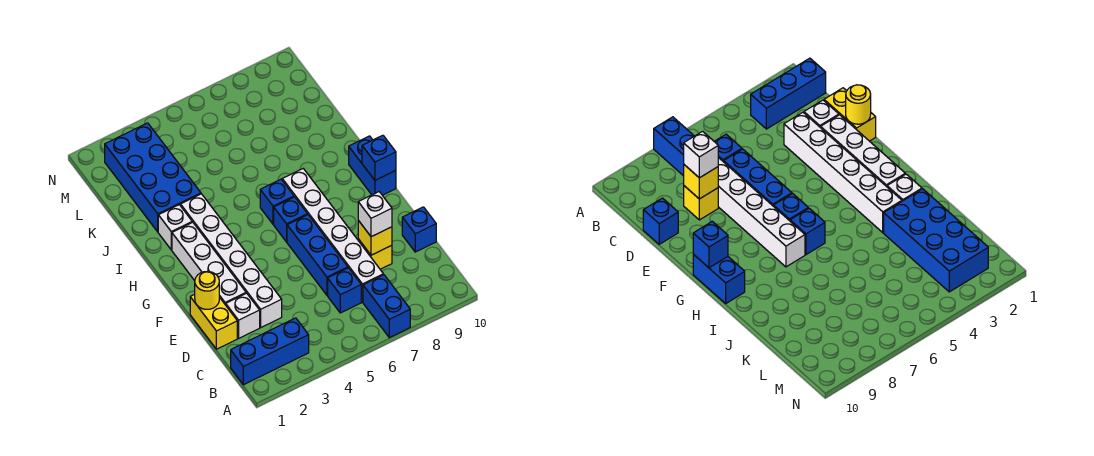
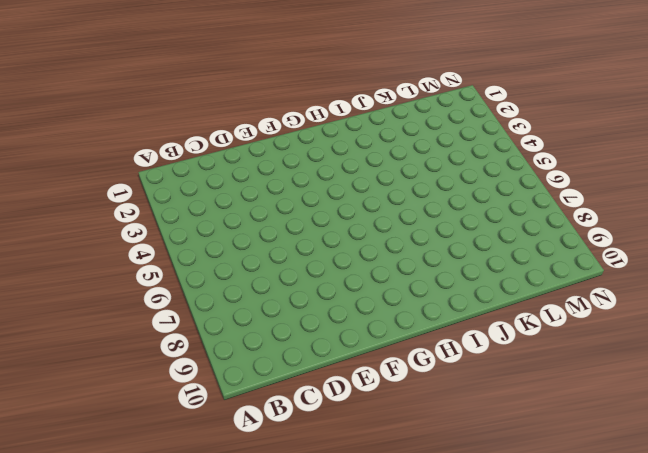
none -> blue 1x2 brick [363,275,410,338]
none -> blue 1x3 brick [231,318,309,385]
none -> blue 1x1 brick [328,268,361,313]

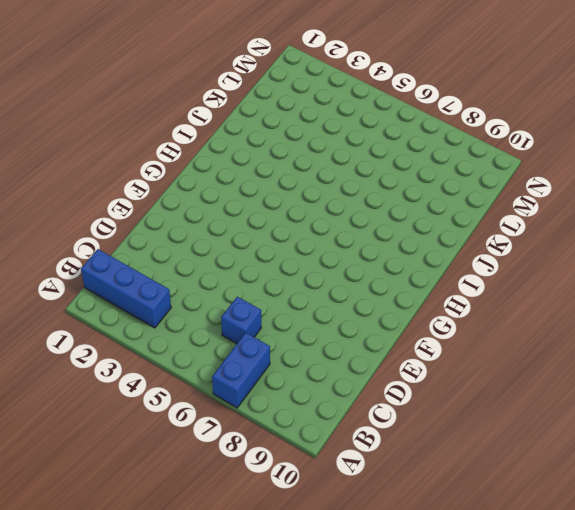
none -> white 1x6 brick [282,169,383,302]
none -> yellow 1x2 brick [190,294,237,349]
none -> white 1x1 brick [226,293,260,338]

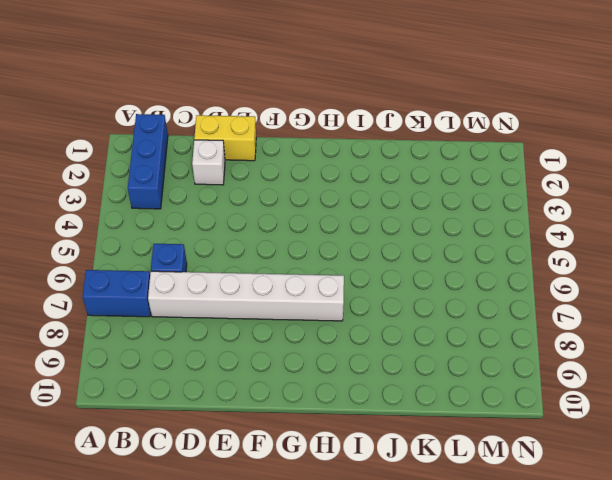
none -> white 1x6 brick [181,194,282,327]
none -> blue 1x3 brick [287,215,348,295]
none -> yellow 1x1 brick [358,239,392,269]

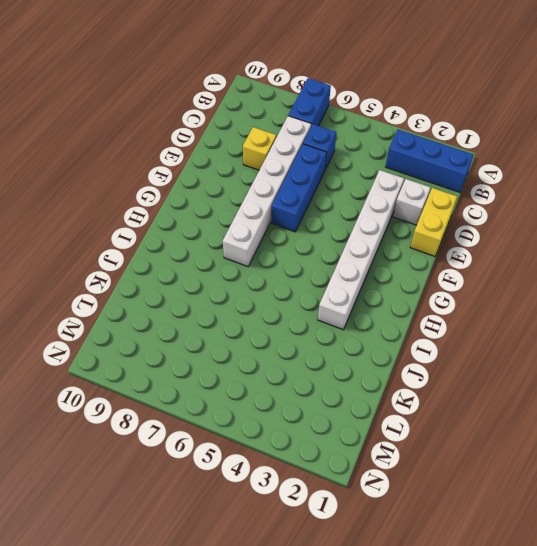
none -> blue 1x1 brick [402,207,436,252]
none -> white 1x4 brick [172,222,246,305]
none -> blue 1x1 brick [274,197,308,242]

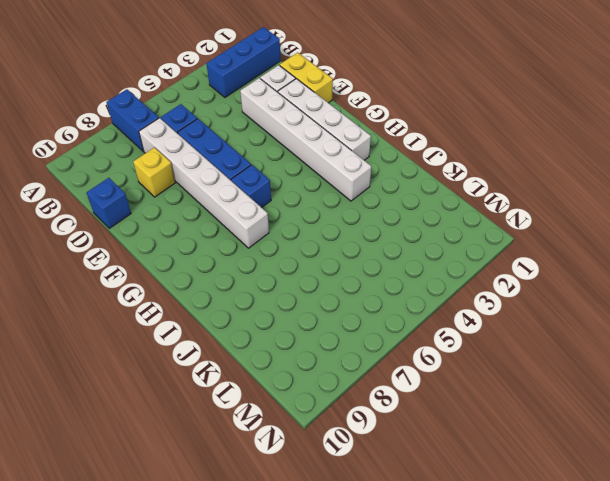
none -> blue 1x2 brick [349,136,396,195]
none -> blue 1x1 brick [260,179,294,224]
none -> white 1x1 brick [158,205,192,250]

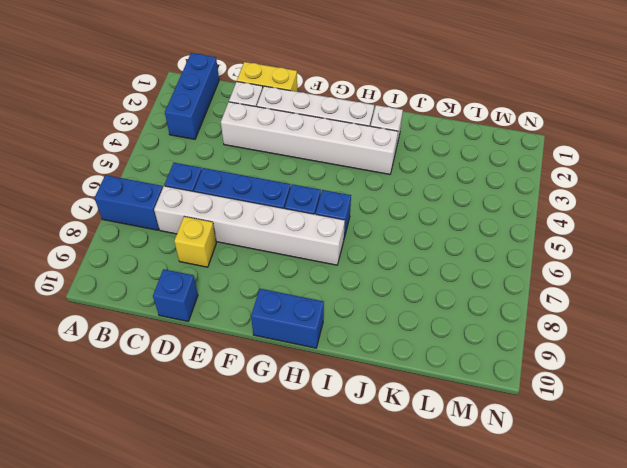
none -> blue 2x4 brick [105,123,201,232]
none -> yellow 1x1 brick [358,221,392,255]
none -> yellow 1x1 round brick [195,271,219,309]

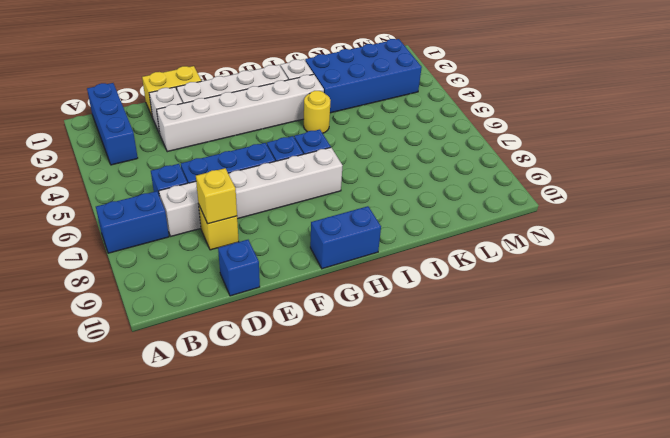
yellow 1x1 round brick [304,91,330,133] -> yellow 1x1 round brick moved to [195,271,219,309]
none -> blue 1x1 brick [362,135,396,180]
none -> white 1x1 brick [358,192,392,237]

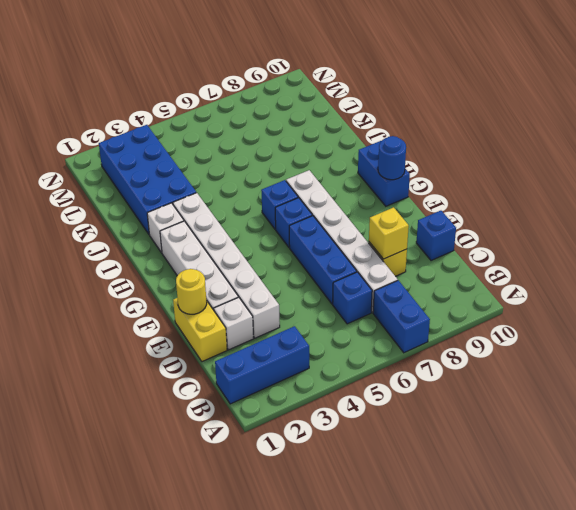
blue 1x1 round brick [378,136,406,180] -> blue 1x1 brick [362,135,396,180]
none -> white 1x1 brick [358,192,392,237]

